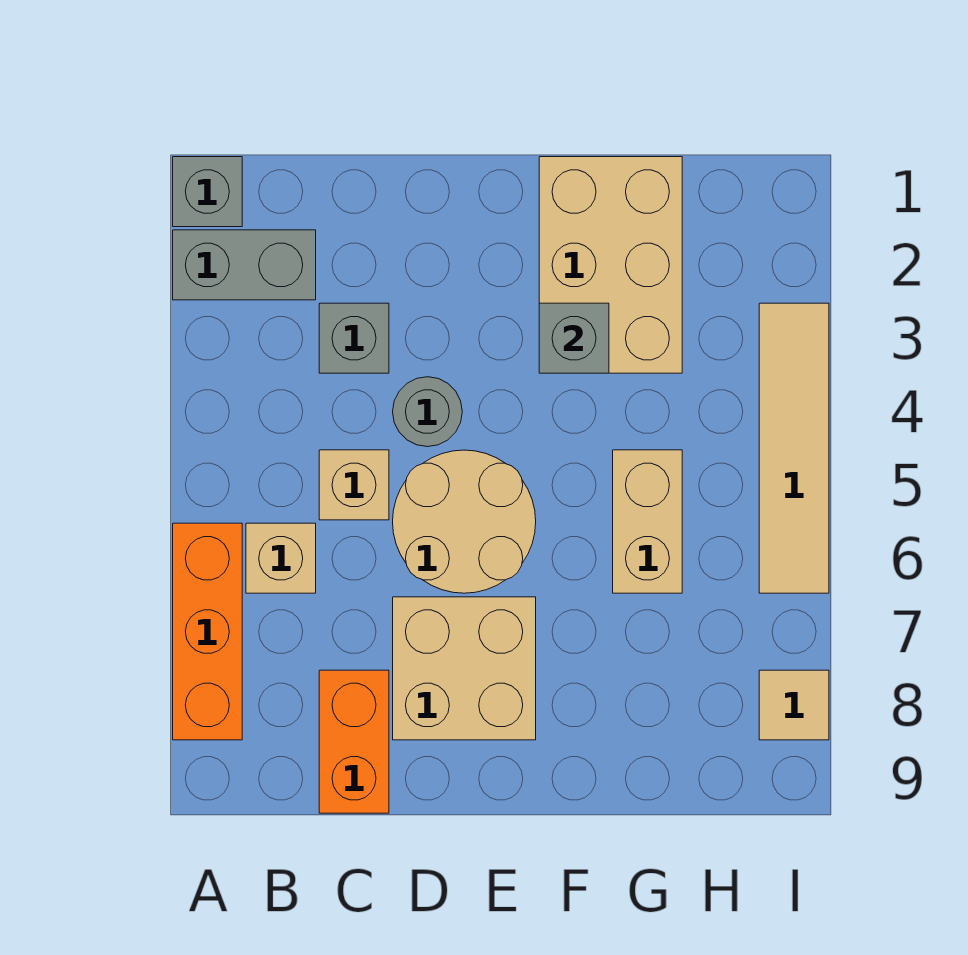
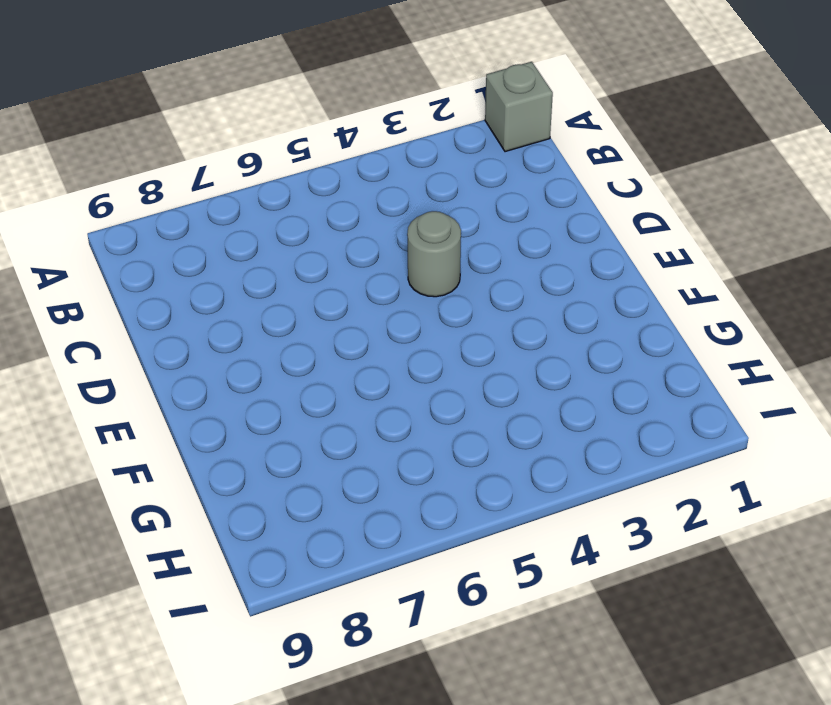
none -> grey 1x2 brick [173,230,316,300]
none -> orange 1x3 brick [173,523,242,740]
none -> tan 1x1 brick [246,523,316,593]

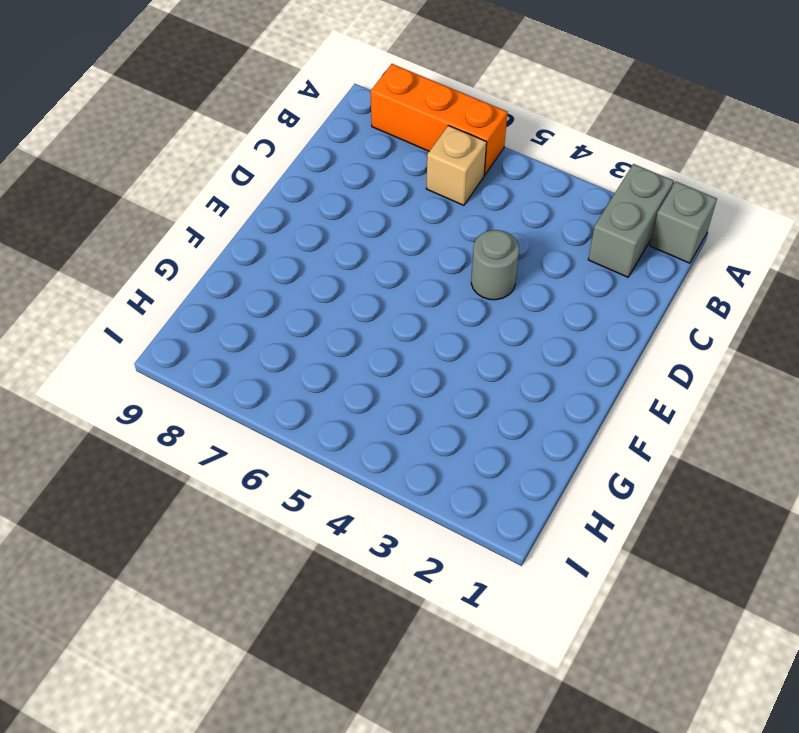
none -> grey 1x1 brick [319,303,389,373]
none -> tan 1x1 brick [319,450,389,520]
none -> orange 1x2 brick [319,670,389,813]

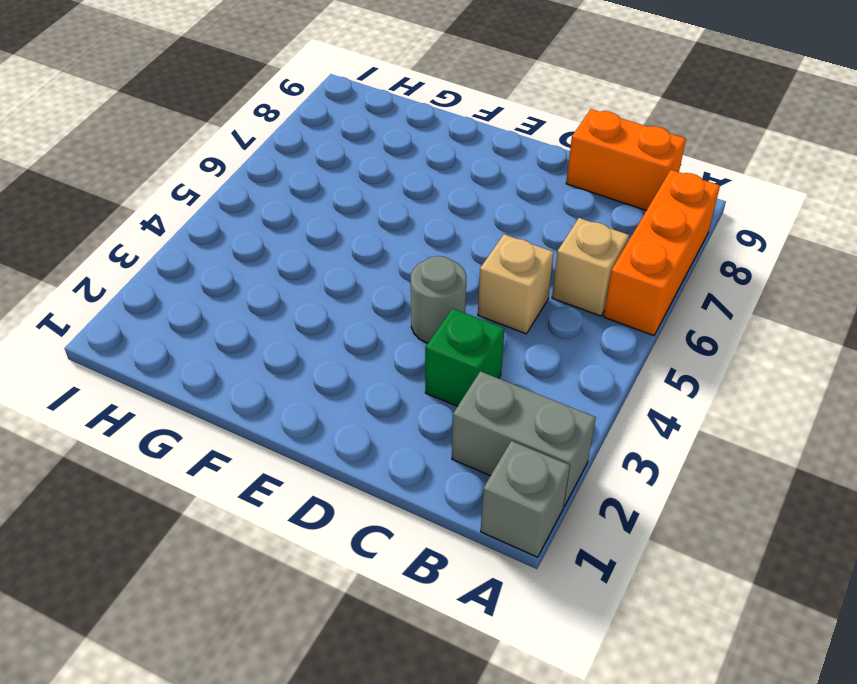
orange 1x2 brick [566,109,686,210] -> orange 1x2 brick turned to [319,670,389,813]
green 1x1 brick [425,308,504,406] -> grey 1x1 brick [319,303,389,373]
none -> tan 2x2 round brick [393,450,536,593]
none -> tan 2x2 brick [393,597,536,740]
none -> tan 2x3 brick [539,157,682,373]

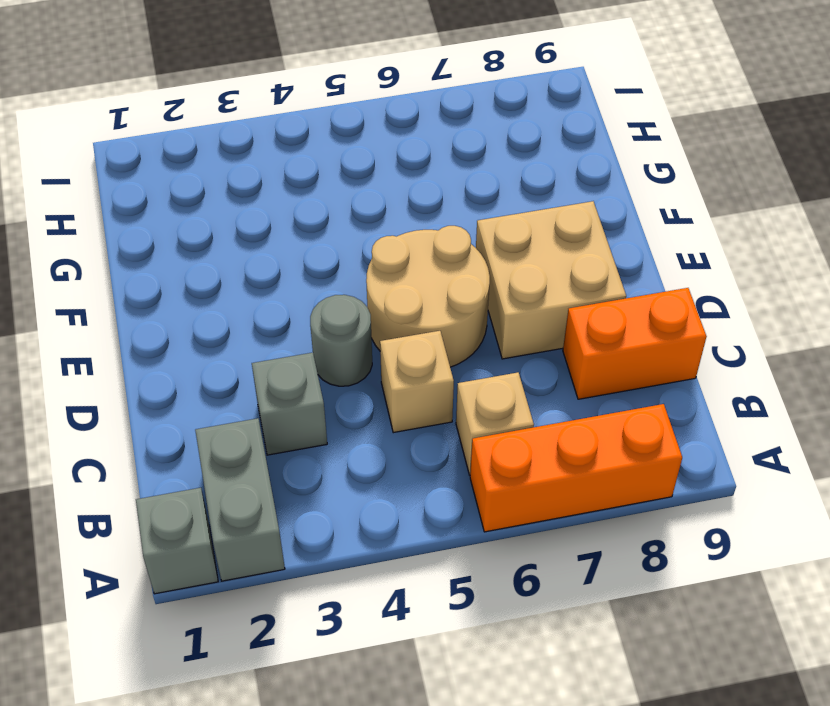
none -> tan 2x3 brick [539,157,682,373]
none -> tan 1x2 brick [613,450,682,593]
none -> tan 1x4 tile [759,303,829,593]

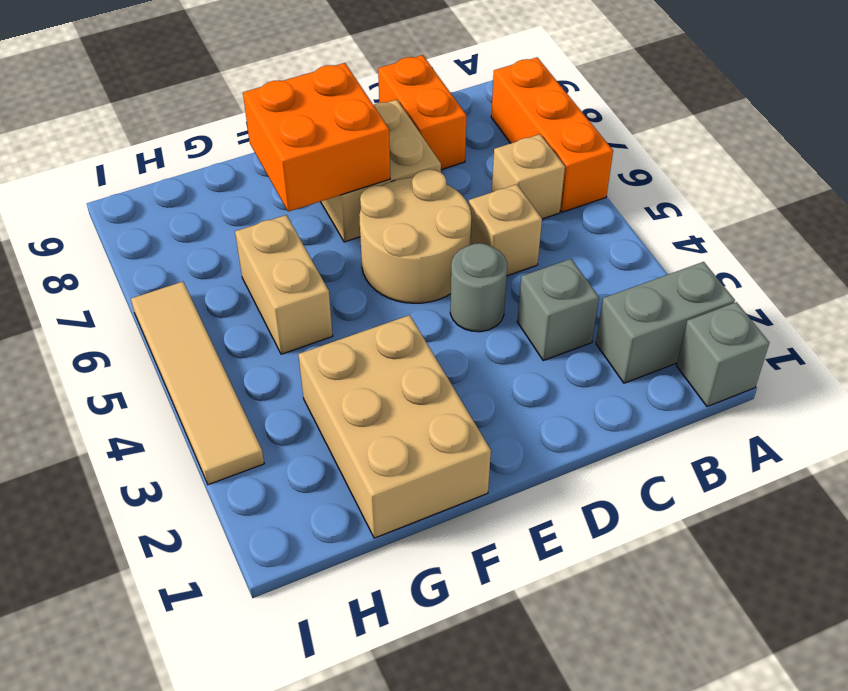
orange 2x2 brick [243,63,390,212] -> none
none -> tan 1x1 tile [759,670,829,740]
none -> grey 1x1 brick [539,303,609,373]

